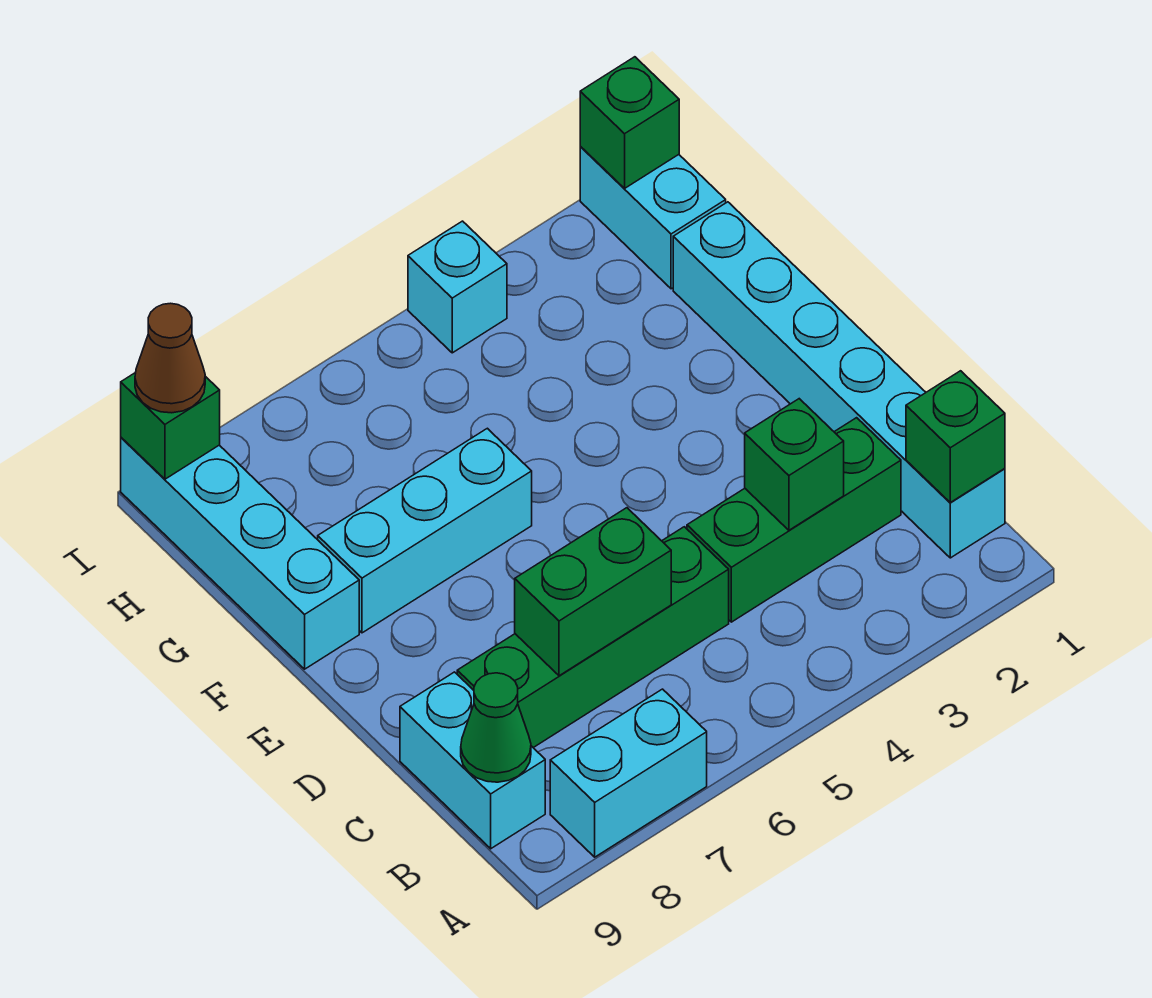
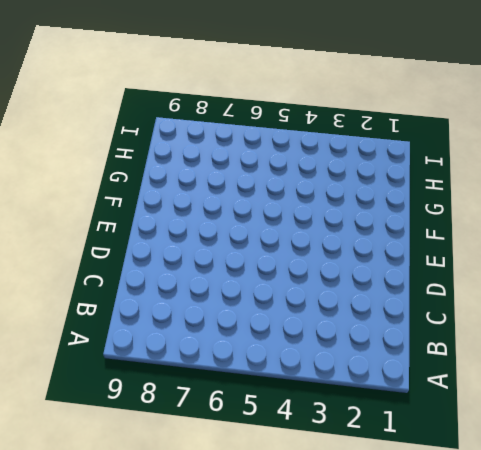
none -> cyan 1x2 brick [550,689,707,857]
none -> cyan 1x6 brick [673,202,1005,558]
none -> cyan 1x2 brick [400,672,545,849]

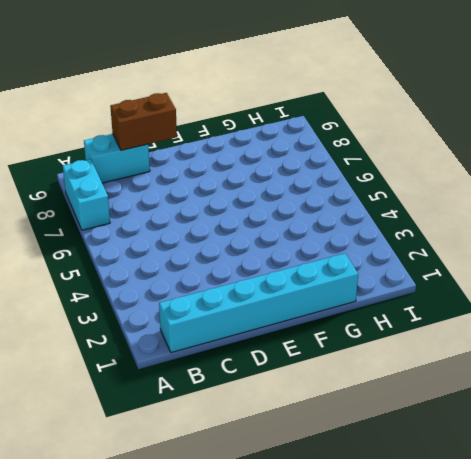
brown 1x2 brick [110,93,177,150] -> none
none -> green 1x3 brick [687,418,901,622]
none -> green 1x4 brick [457,527,729,748]
none -> cyan 1x3 brick [318,428,532,633]

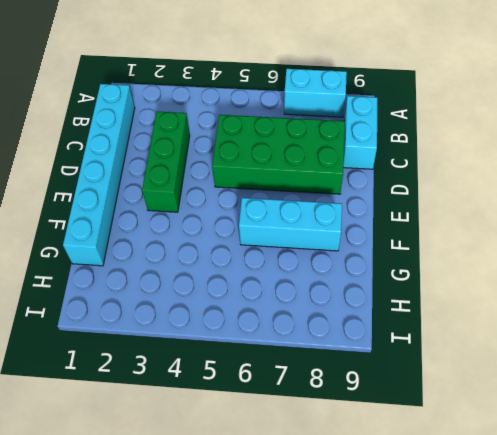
green 1x3 brick [142,112,190,212] -> green 1x3 brick turned to [687,418,901,622]
green 2x4 brick [212,115,345,194] -> green 1x4 brick [457,527,729,748]
none -> cyan 1x4 brick [121,438,359,669]
none -> cyan 1x2 brick [580,147,726,289]
none -> cyan 1x1 brick [408,221,507,353]

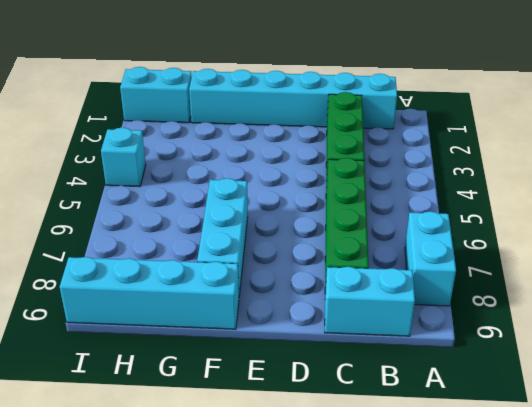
none -> green 1x1 brick [906,371,1005,502]
none -> green 1x1 cone [461,673,531,782]
none -> green 1x1 brick [745,399,844,530]

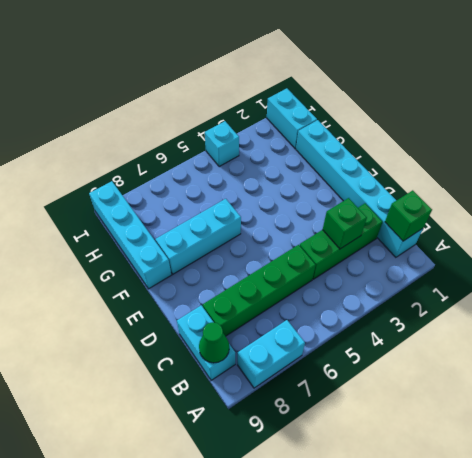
none -> green 1x2 brick [515,508,671,676]
none -> green 1x1 brick [580,57,679,188]
none -> green 1x1 brick [121,373,220,479]

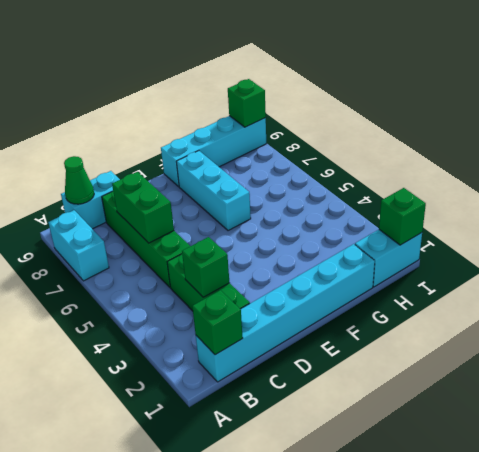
none -> cyan 1x1 brick [408,221,507,353]
none -> brown 1x1 cone [135,303,205,413]

